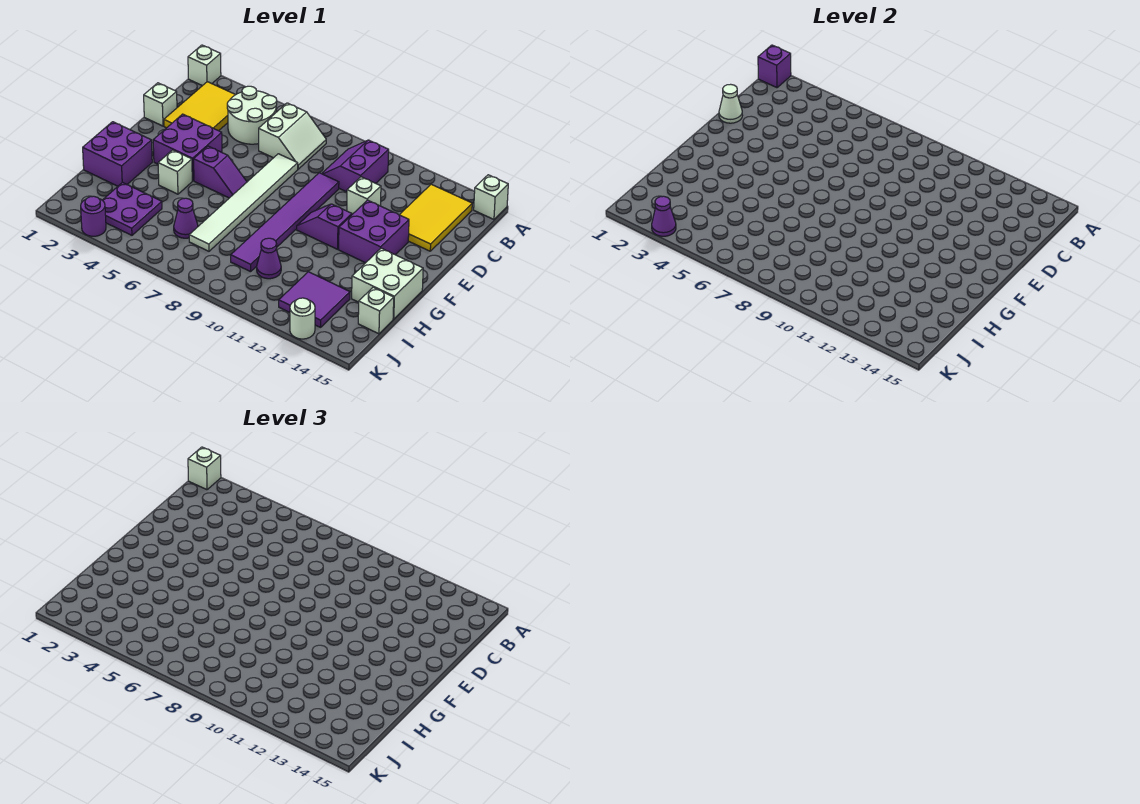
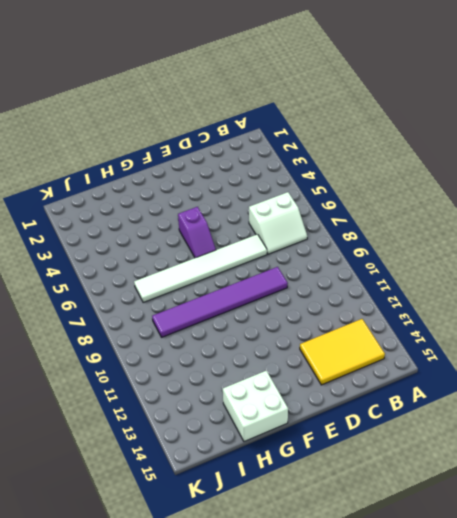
none -> white 1x1 brick [188,45,221,86]
none -> white 1x1 brick [474,175,508,219]
none -> yellow 2x3 tile [164,82,235,131]

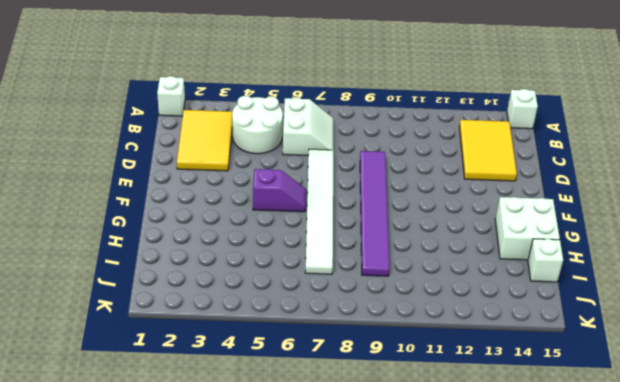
none -> purple 2x2 slope [322,140,389,192]
none -> white 1x1 brick [144,83,177,126]
none -> white 1x1 brick [347,177,381,214]

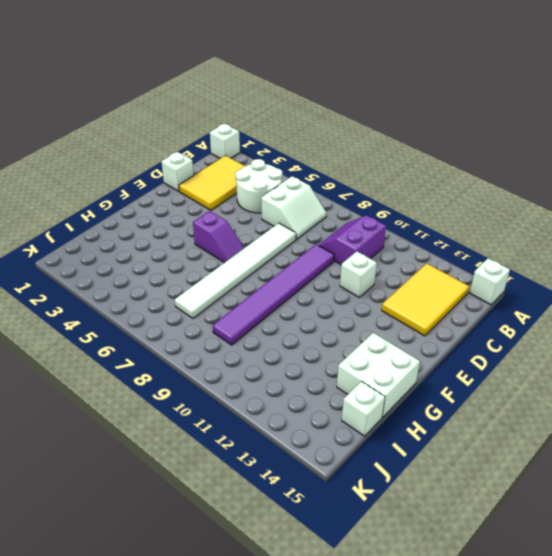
none -> purple 2x2 brick [153,114,222,181]
none -> purple 2x2 brick [339,200,409,263]
none -> purple 1x2 slope [297,204,352,249]

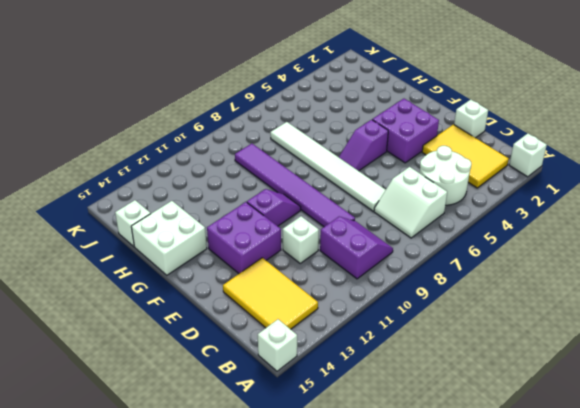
none -> purple 2x2 brick [83,122,152,186]
none -> white 1x1 brick [158,150,192,194]
none -> purple 2x2 plate [103,182,162,235]

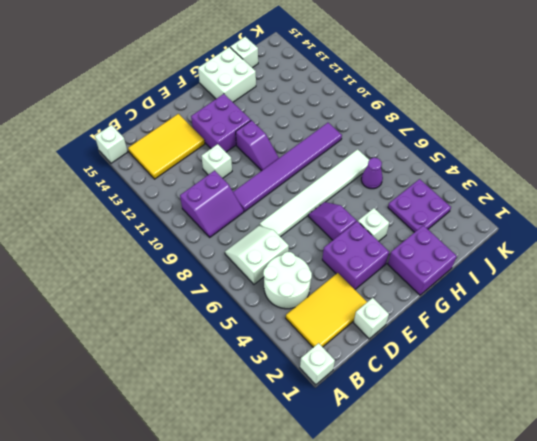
none -> purple 1x1 cone [257,238,281,279]
none -> purple 2x2 tile [279,272,350,327]
none -> purple 1x1 round brick [81,196,106,236]

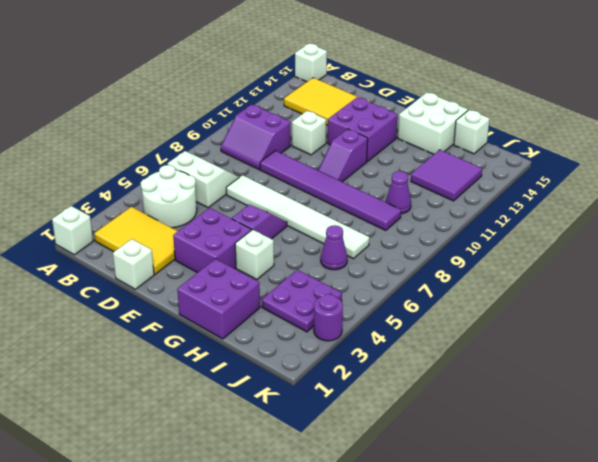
none -> white 1x1 round brick [290,298,315,339]
none -> purple 1x1 brick [758,45,791,88]
none -> white 1x1 cone [719,84,742,123]

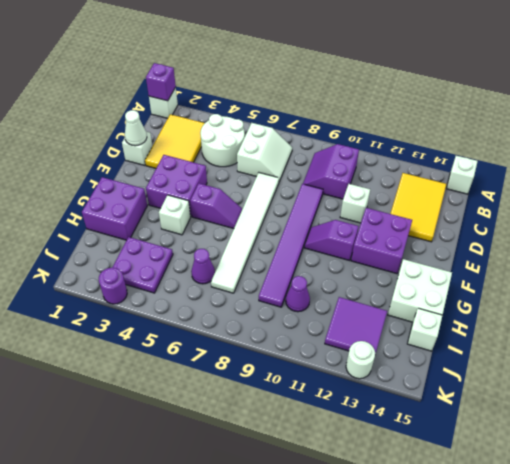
none -> purple 1x1 cone [652,196,676,236]
none -> white 1x1 brick [188,447,221,490]

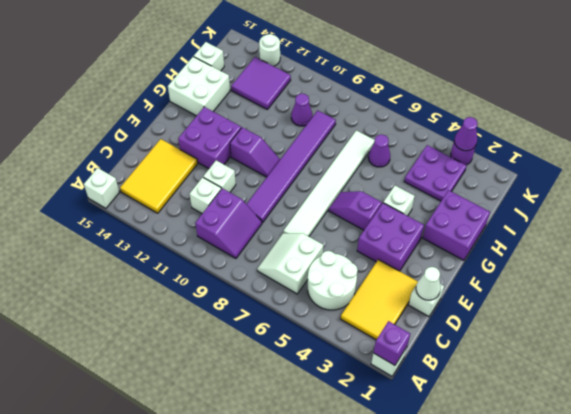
white 1x1 brick [190,177,221,213] -> white 1x1 brick moved to [188,447,221,490]

